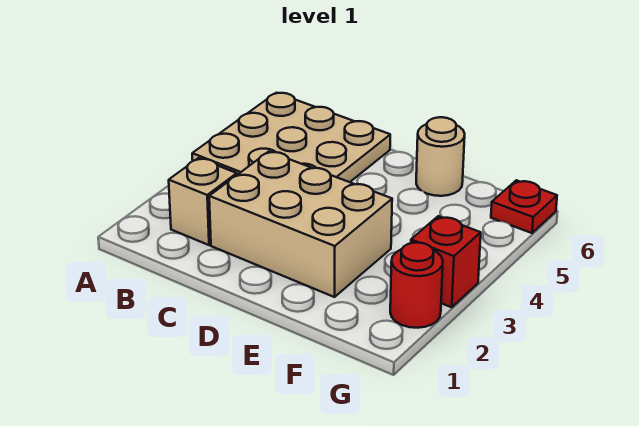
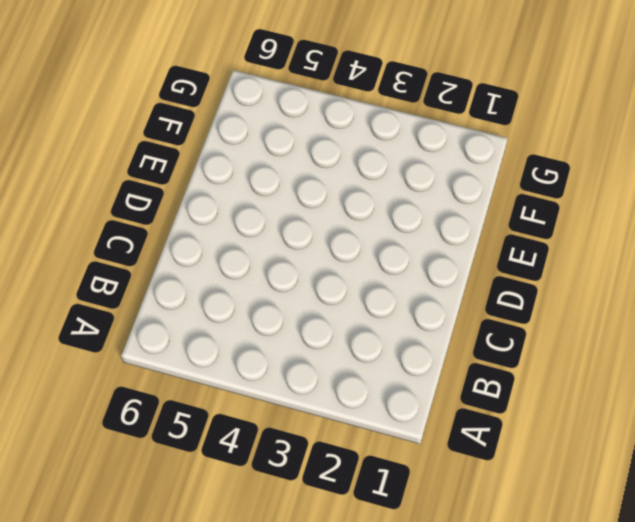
none -> tan 3x3 plate [192,93,390,182]
none -> tan 1x1 brick [169,158,237,245]

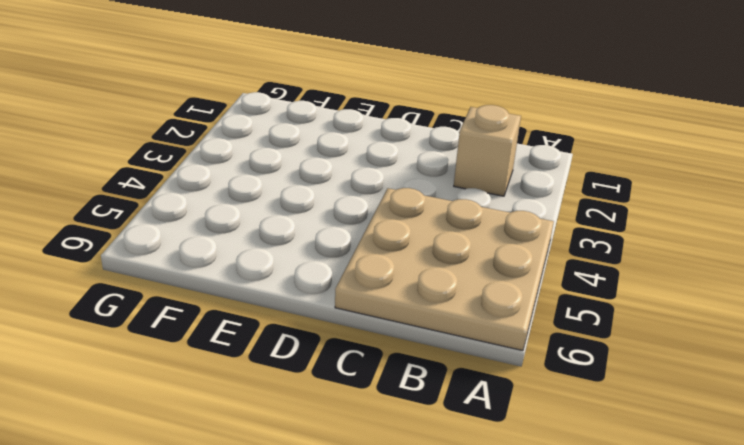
none -> tan 2x3 brick [209,152,392,297]
none -> tan 1x1 round brick [416,117,465,196]

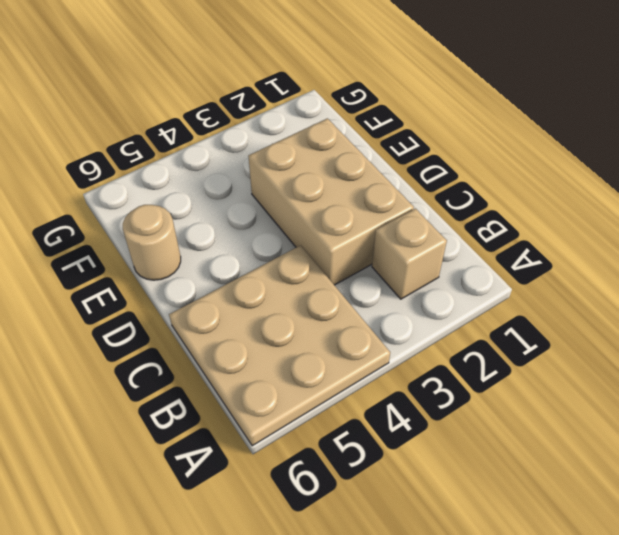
none -> red 1x1 round brick [390,243,443,328]
none -> red 1x1 brick [411,216,481,307]

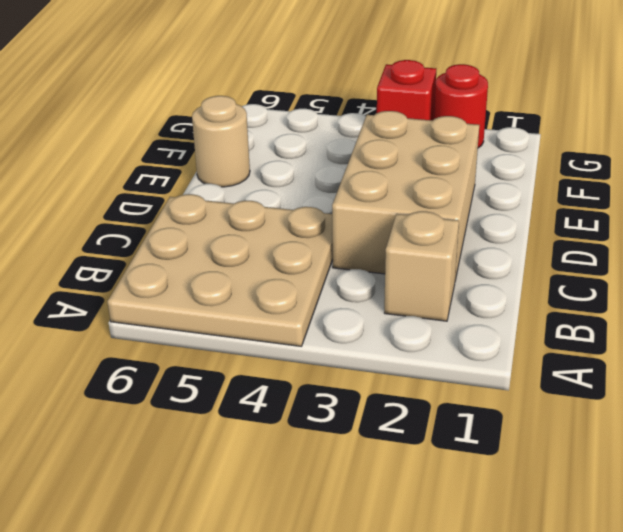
none -> red 1x1 plate [491,180,557,233]

